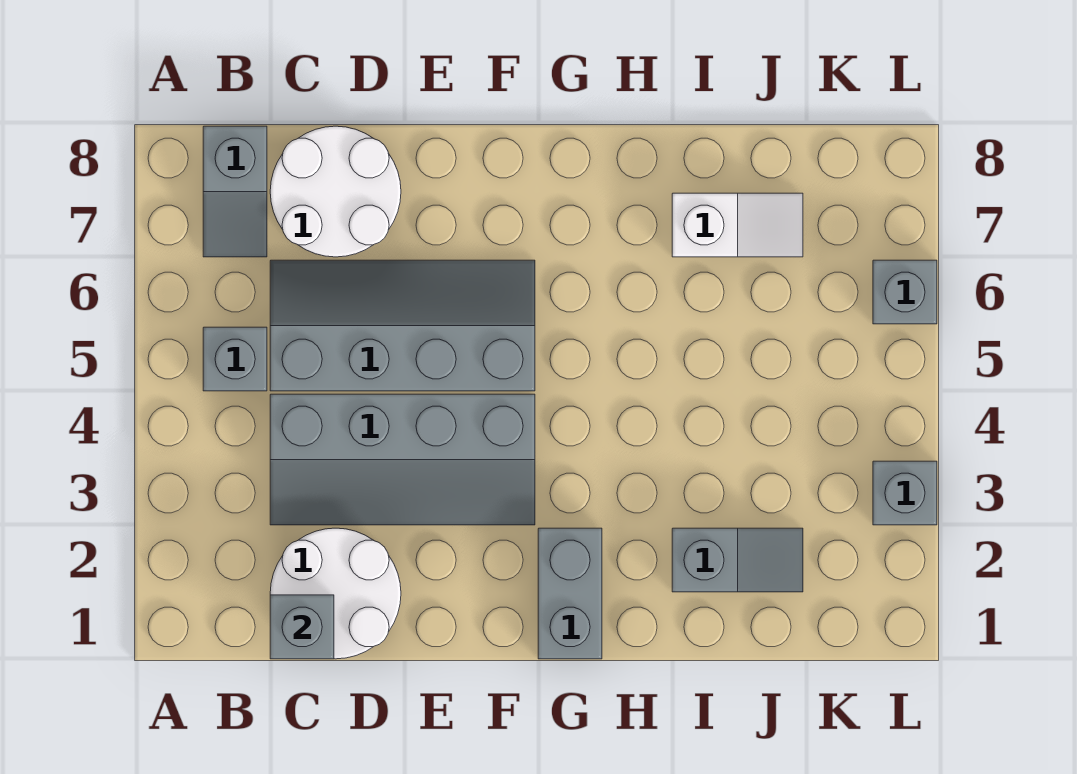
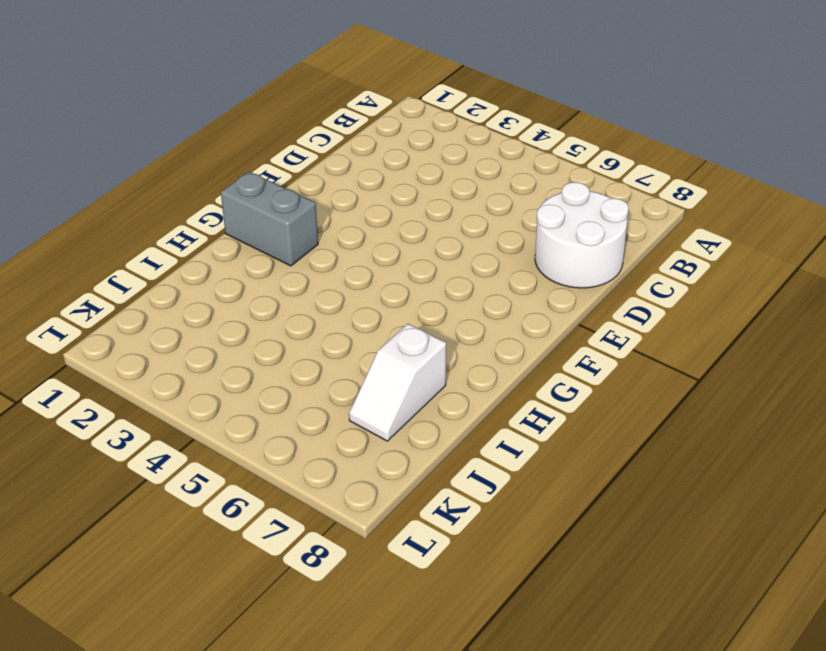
none -> grey 1x1 brick [203,327,267,391]
none -> grey 1x2 slope [203,126,267,257]
none -> white 2x2 round brick [270,528,401,659]

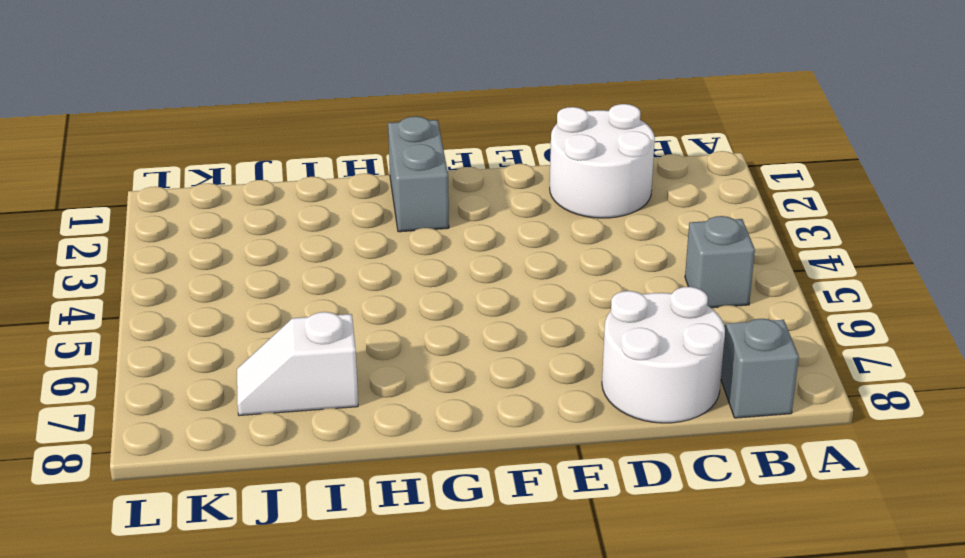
none -> grey 2x4 slope [270,394,535,525]
none -> grey 2x4 slope [270,260,535,391]
none -> grey 1x2 slope [672,528,803,592]

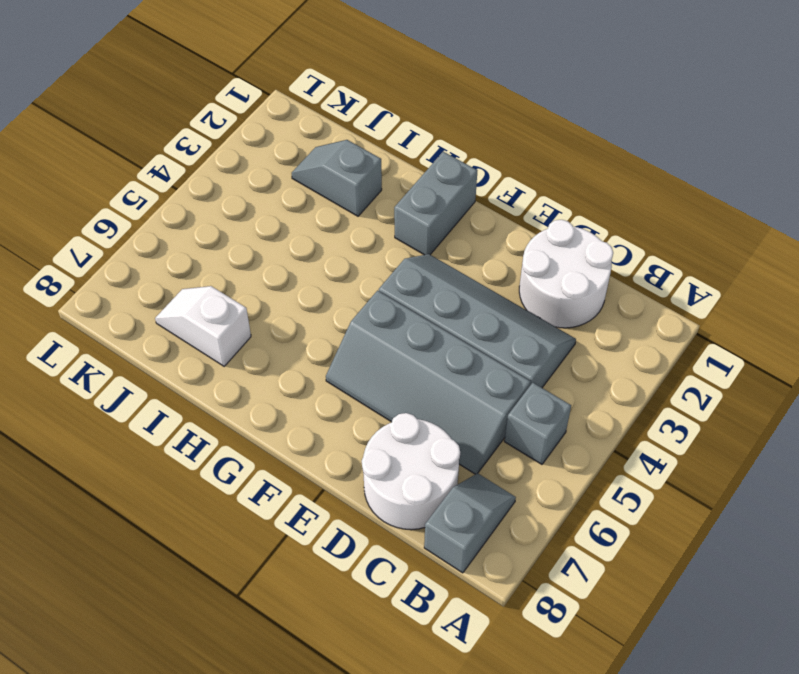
none -> grey 1x1 brick [873,461,937,525]
none -> grey 1x1 brick [873,260,937,324]
none -> grey 1x1 brick [270,595,334,659]

